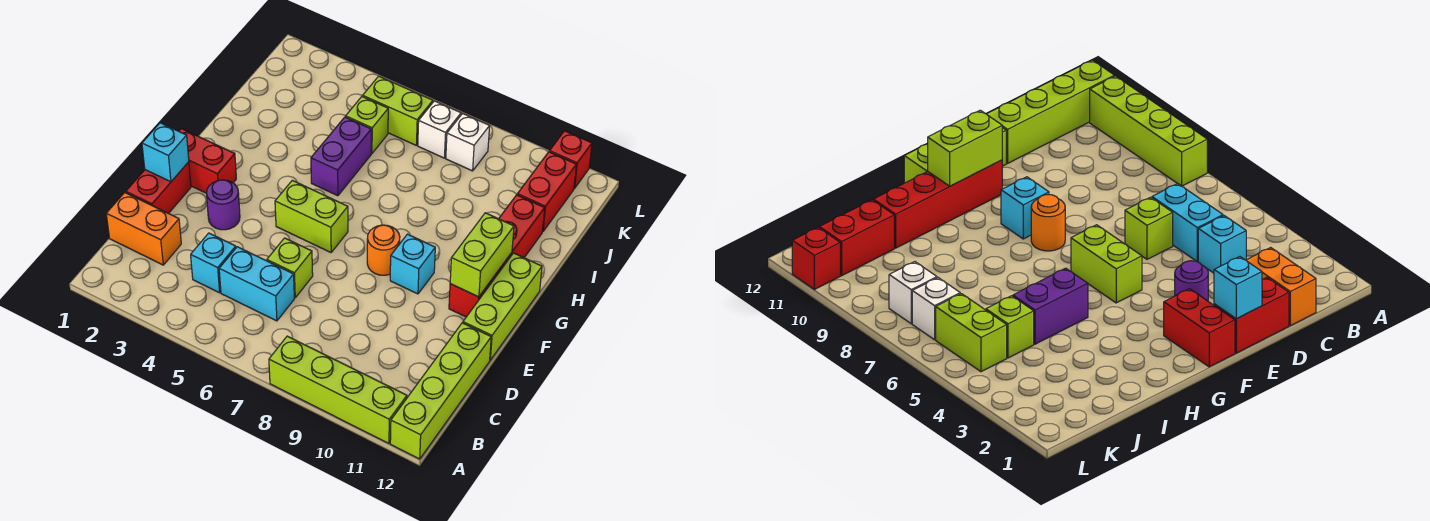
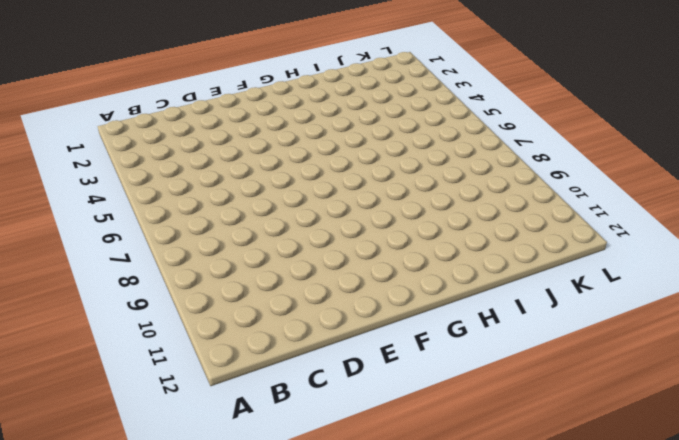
none -> lime 1x4 brick [269,336,407,443]
none -> lime 1x4 brick [390,323,491,459]
none -> orange 1x2 brick [106,193,181,265]

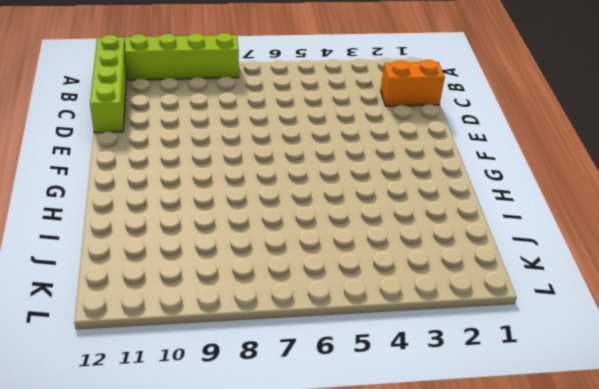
none -> cyan 1x1 brick [191,233,236,293]
none -> cyan 1x2 brick [219,247,294,321]
none -> red 1x2 brick [126,162,191,213]

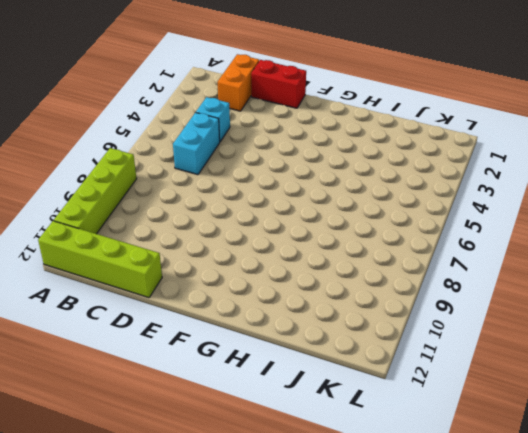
none -> lime 1x1 brick [267,238,313,298]
none -> purple 1x1 round brick [206,180,240,230]
none -> lime 1x3 brick [463,253,542,360]

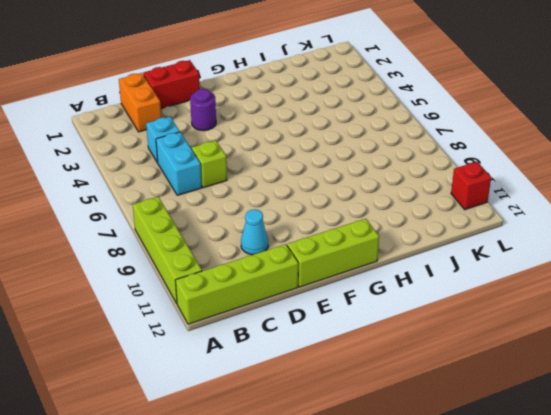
cyan 1x1 cone [241,209,268,255] -> none
none -> red 1x2 brick [179,129,236,193]
none -> lime 1x2 brick [275,180,348,252]
none -> orange 1x1 round brick [367,225,400,275]

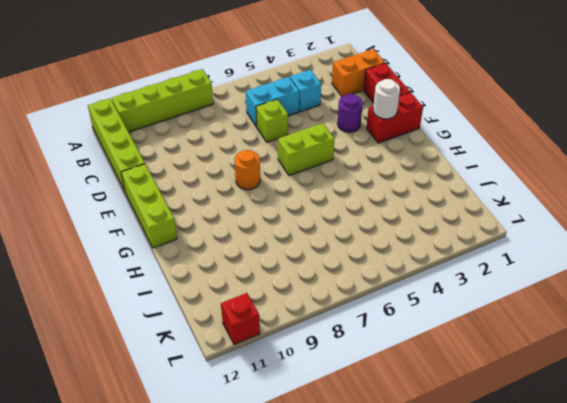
white 1x1 round brick [373,79,400,119] -> none
none -> cyan 1x1 brick [390,234,435,294]
none -> red 1x4 brick [449,195,545,317]
none -> purple 1x2 brick [311,117,371,196]

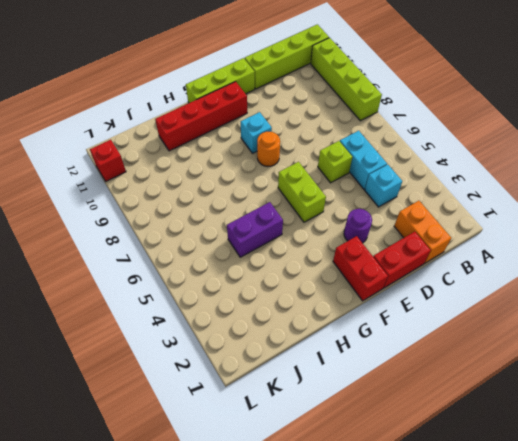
none -> lime 1x1 brick [346,96,388,153]
none -> red 1x2 brick [517,152,577,231]
none -> lime 1x2 brick [363,76,433,145]

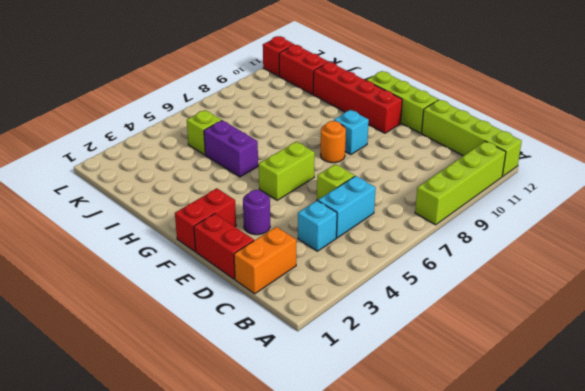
none -> lime 1x2 brick [363,76,433,145]
none -> white 1x1 brick [418,101,461,158]
none -> white 1x1 brick [446,113,490,171]

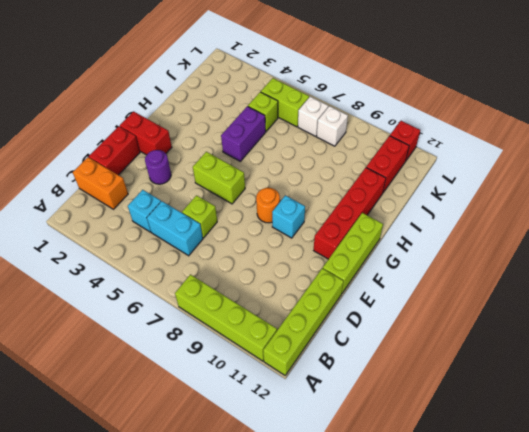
none -> cyan 1x1 brick [142,123,189,182]
none -> lime 1x2 brick [450,213,514,297]

